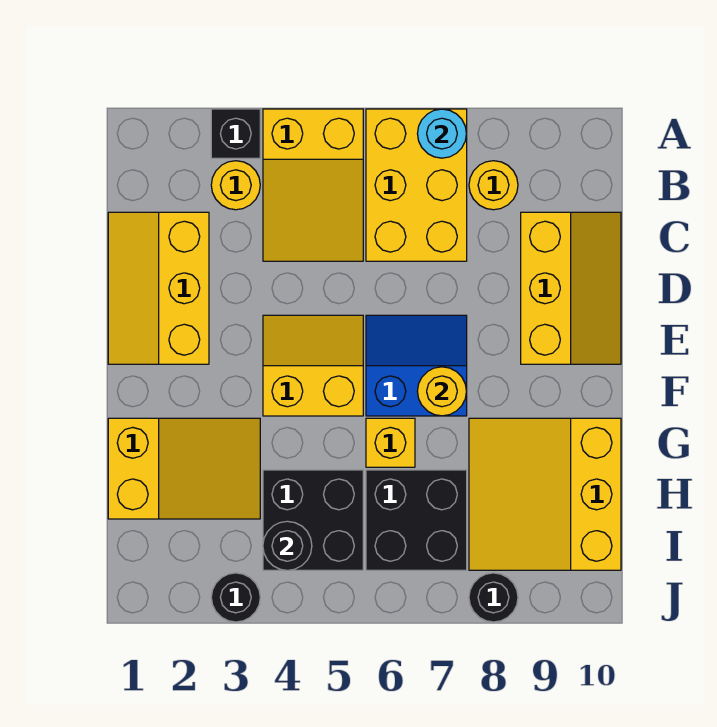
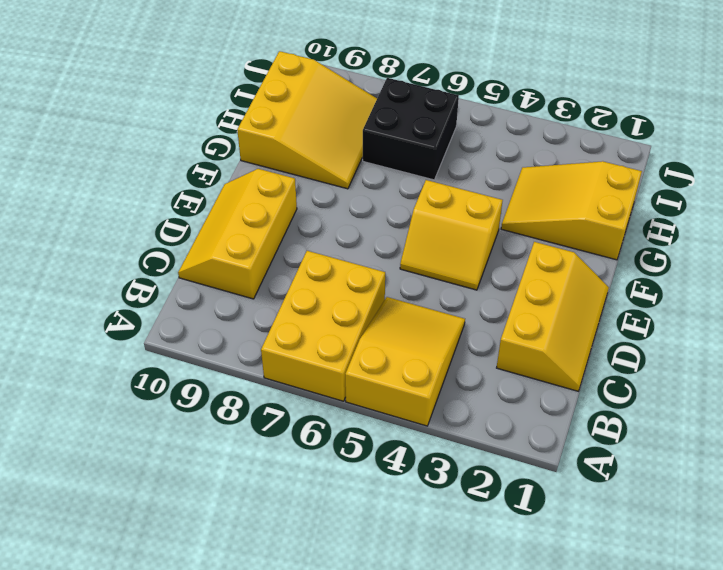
none -> black 1x1 brick [211,109,260,158]
none -> yellow 1x1 round brick [211,161,260,210]
none -> yellow 1x1 round brick [469,161,518,210]

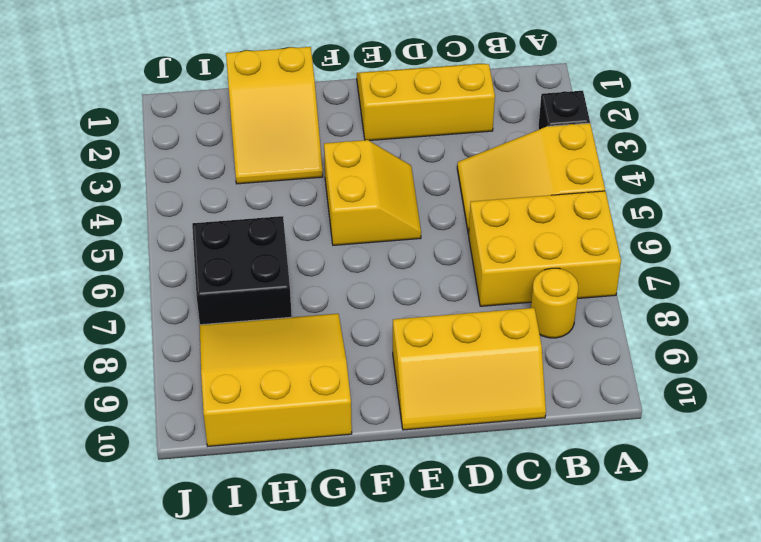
none -> yellow 1x1 round brick [211,161,260,210]
none -> blue 2x2 slope [366,315,467,416]
none -> yellow 1x1 brick [366,418,415,467]

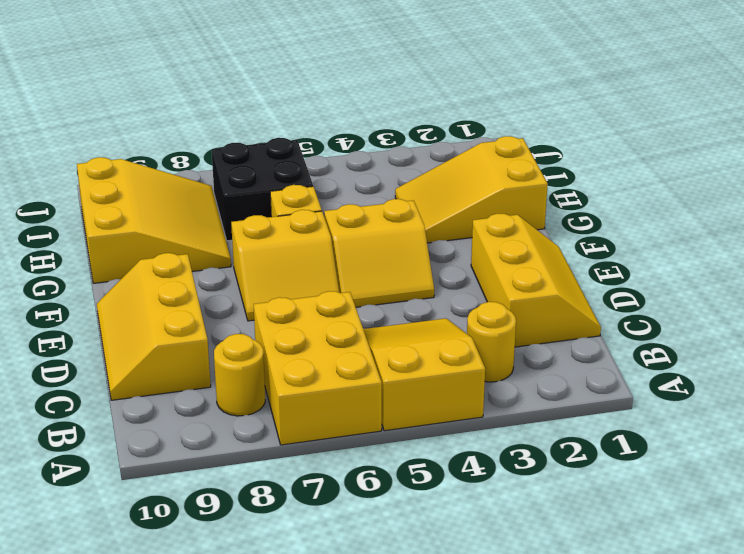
yellow 2x2 slope [231,210,339,321] -> blue 2x2 slope [366,315,467,416]
none -> black 1x1 brick [211,109,260,158]
none -> black 2x2 brick [263,470,363,570]
none -> black 1x1 round brick [211,573,260,622]

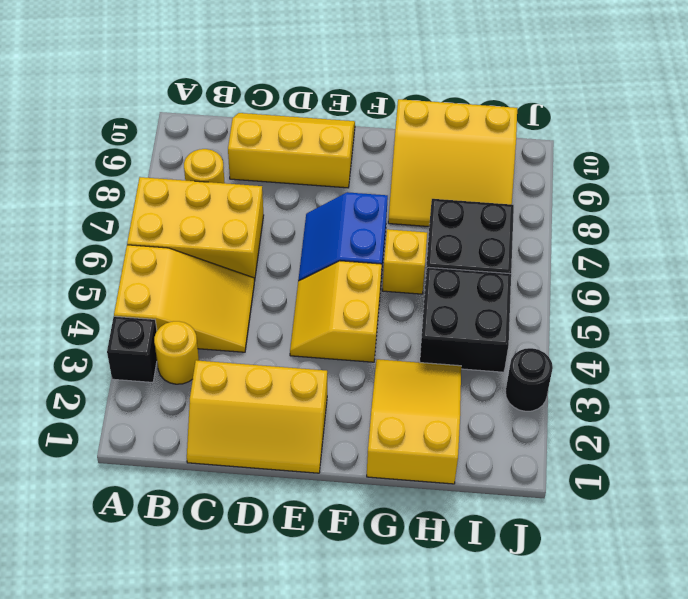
none -> black 1x1 round brick [469,573,518,622]
none -> cyan 1x1 round brick [417,109,466,158]
none -> yellow 1x1 round brick [417,367,466,416]

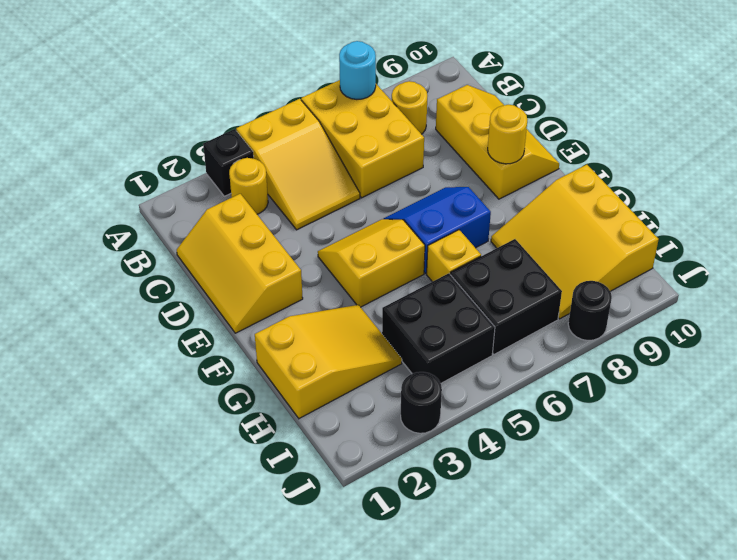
yellow 1x1 round brick [488,105,528,164] -> yellow 1x1 round brick moved to [417,367,466,416]
none -> black 1x1 round brick [263,521,312,570]

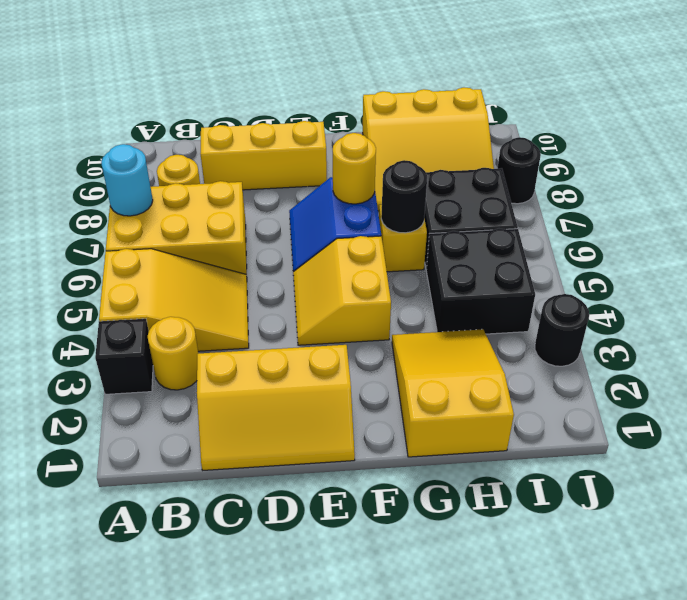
black 1x1 round brick [381,160,427,233] -> black 1x1 round brick moved to [263,521,312,570]

